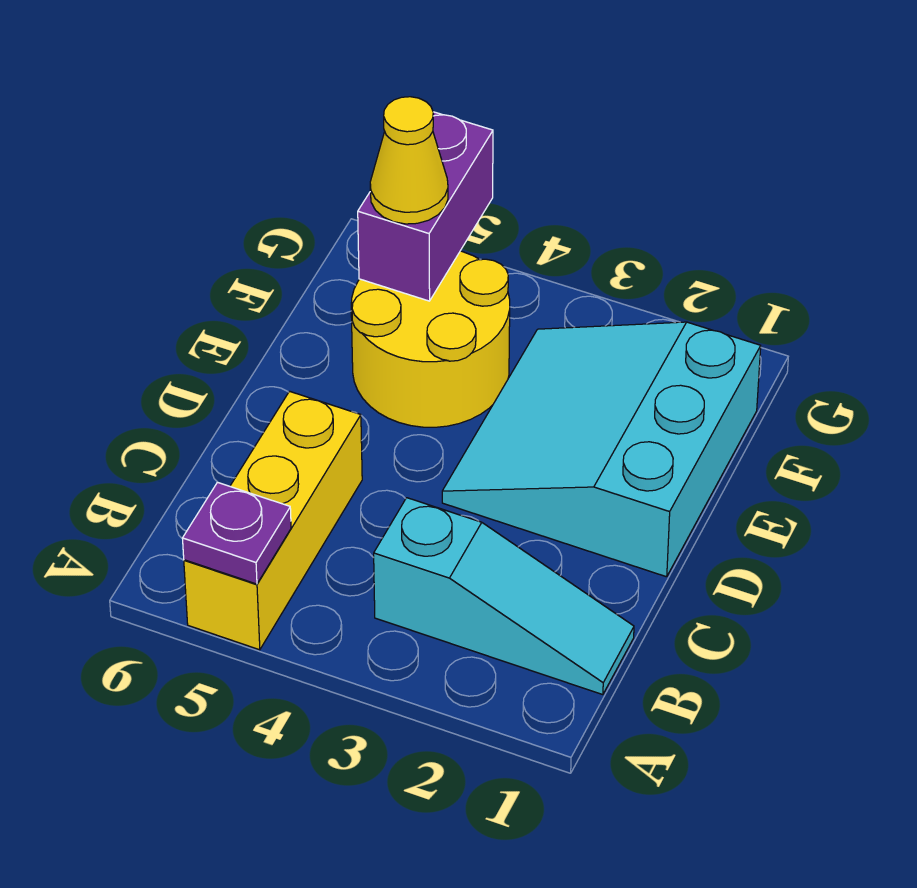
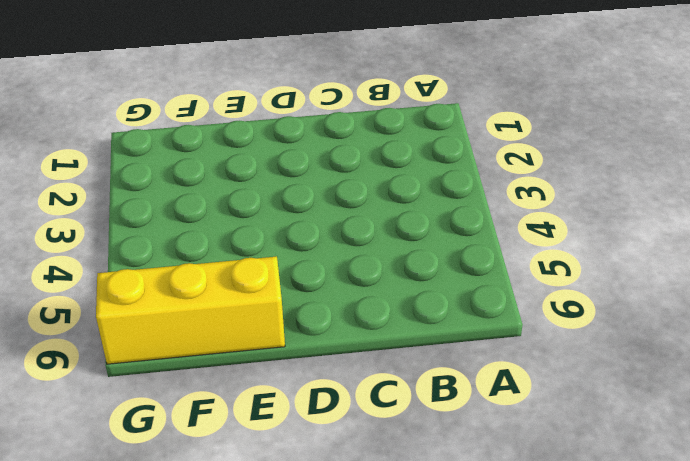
yellow 1x3 brick [96,256,285,364] -> yellow 1x3 brick moved to [184,391,362,650]
none -> cyan 1x3 slope [374,498,634,695]
none -> cyan 3x3 slope [442,322,761,577]

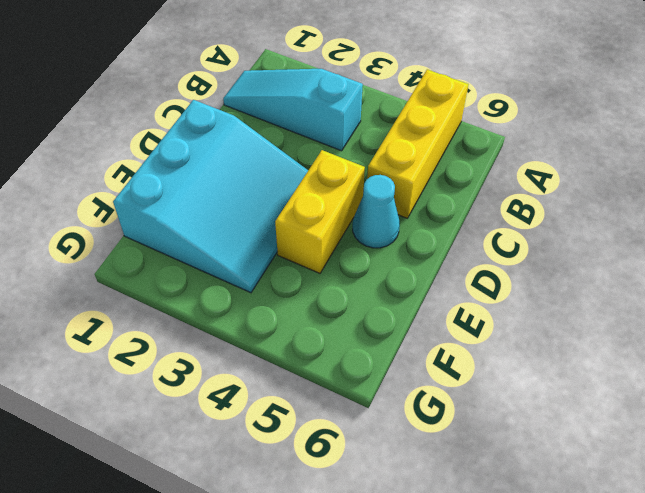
yellow 1x2 brick [275,150,365,273] -> yellow 2x2 round brick [351,251,510,427]
cyan 1x1 cone [353,175,400,248] -> none
none -> purple 1x1 plate [183,482,291,584]
none -> purple 1x2 brick [358,112,493,301]

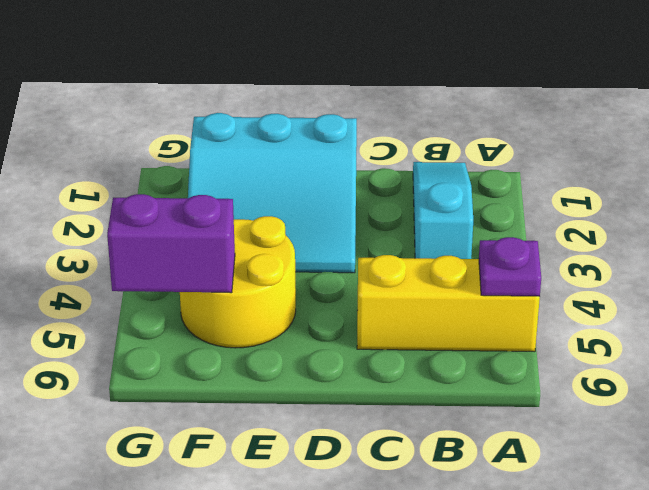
none -> yellow 1x1 cone [370,97,448,224]

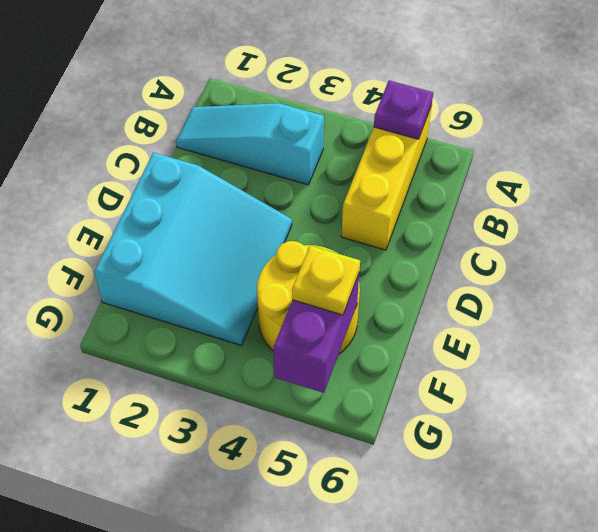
yellow 1x1 plate [292,246,360,315] -> yellow 1x1 cone [370,97,448,224]

